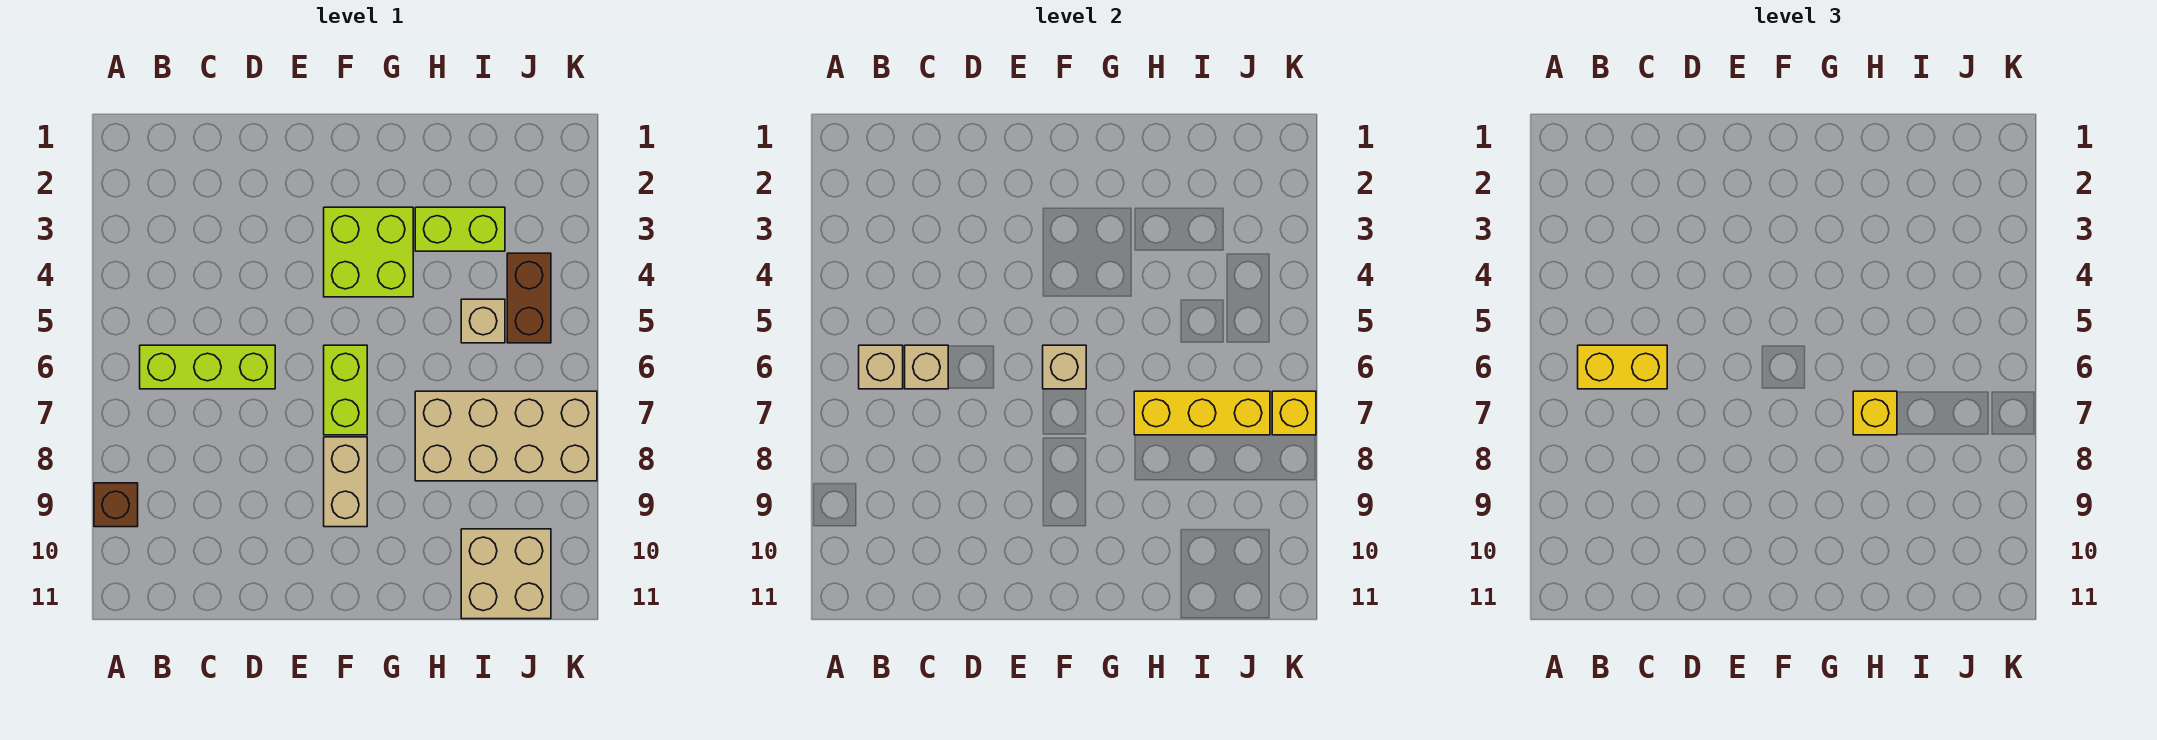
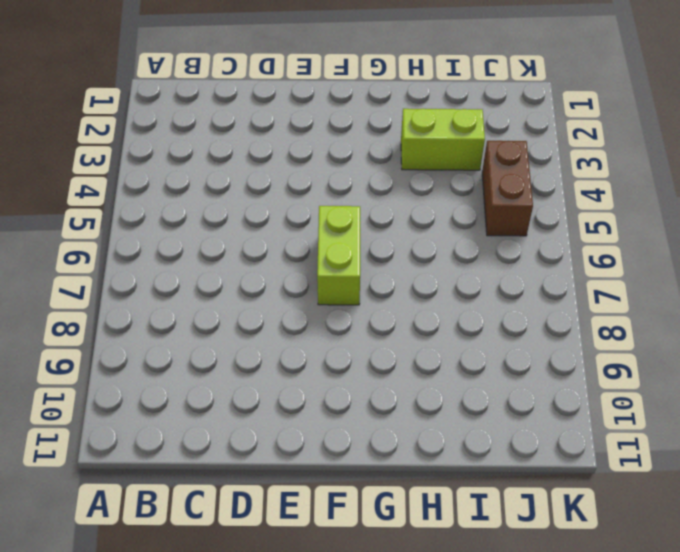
none -> brown 1x1 brick [94,483,138,527]
none -> lime 1x3 brick [140,345,275,389]
none -> lime 2x2 brick [324,207,413,297]

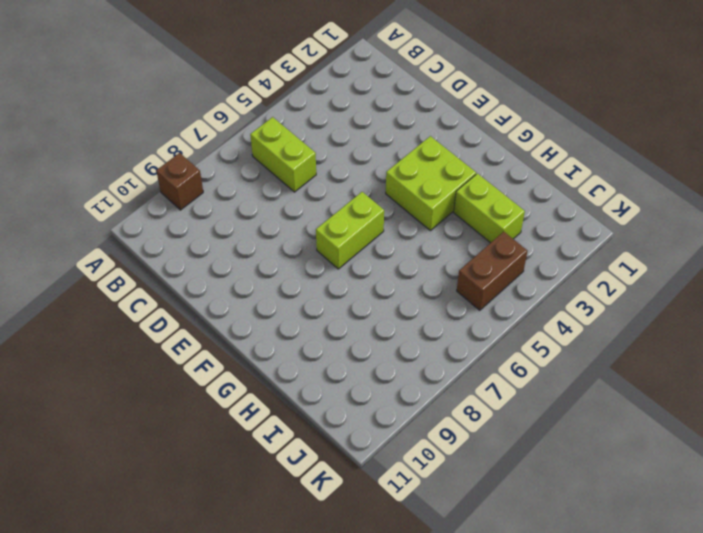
lime 1x2 brick [250,117,316,192] -> lime 1x3 brick [140,345,275,389]
none -> tan 1x2 brick [324,437,367,527]
none -> tan 2x4 brick [415,391,597,481]
none -> tan 1x1 brick [461,299,505,343]

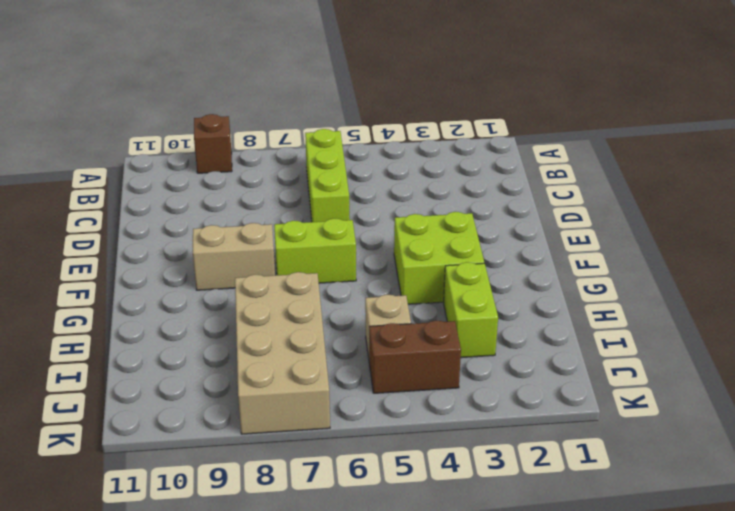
none -> tan 2x2 brick [461,529,551,619]
none -> tan 1x1 brick [859,345,903,389]
none -> tan 1x1 brick [905,345,948,389]

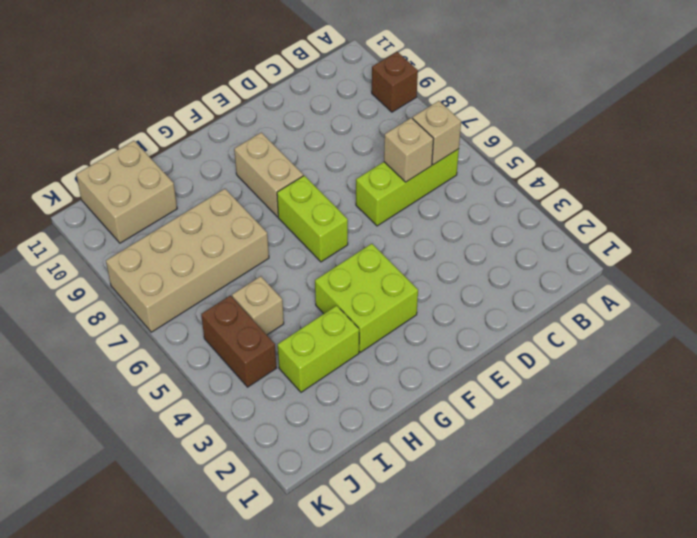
none -> tan 1x1 brick [1043,345,1086,389]
none -> yellow 1x3 brick [1134,391,1270,435]
none -> yellow 1x1 brick [1272,391,1316,435]

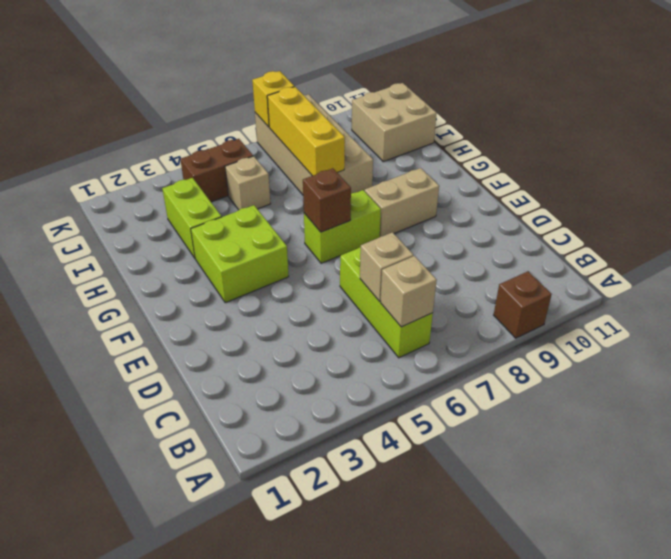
brown 1x1 brick [303,168,351,232] -> tan 1x1 brick [1043,345,1086,389]
none -> yellow 1x2 brick [1578,345,1667,389]
none -> yellow 1x1 brick [1853,391,1897,435]

